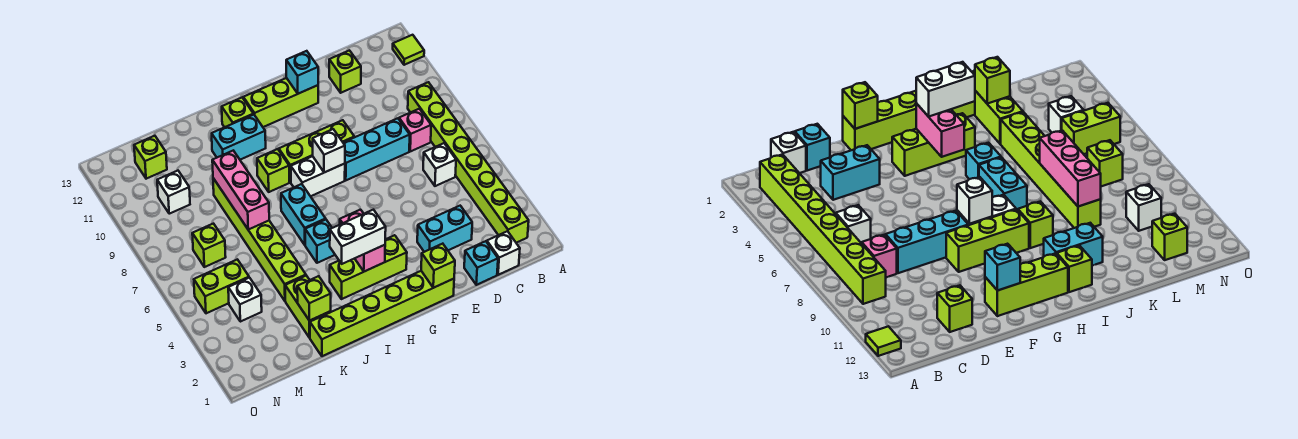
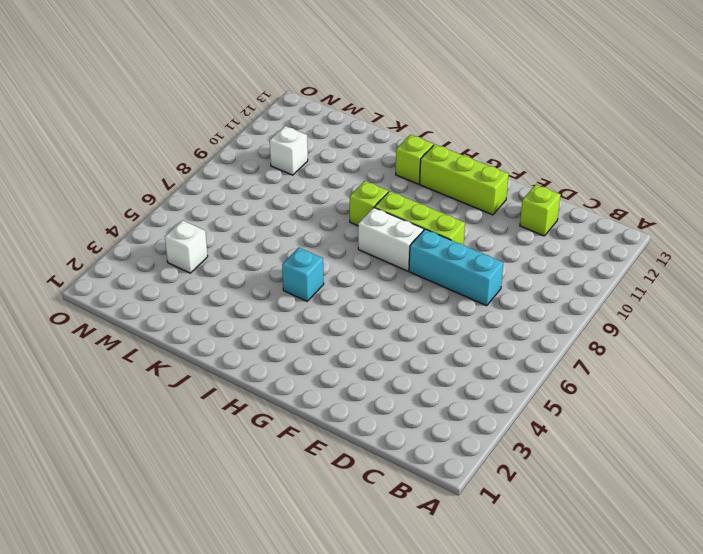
none -> lime 1x1 tile [393,35,424,65]
none -> lime 1x8 brick [408,82,529,243]
none -> white 1x1 brick [487,231,520,275]
none -> white 1x1 brick [423,143,456,186]

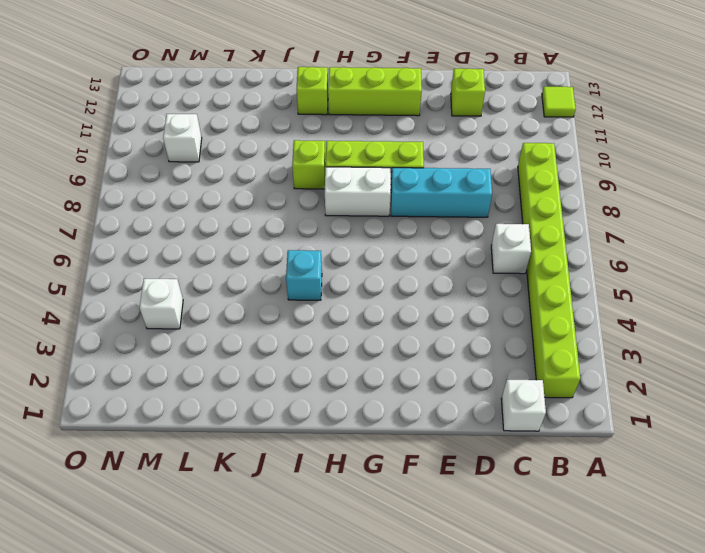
none -> pink 1x1 brick [399,109,431,151]
none -> cyan 1x1 brick [464,241,498,285]
none -> cyan 1x2 brick [417,206,472,252]
none -> lime 1x6 brick [310,271,454,356]

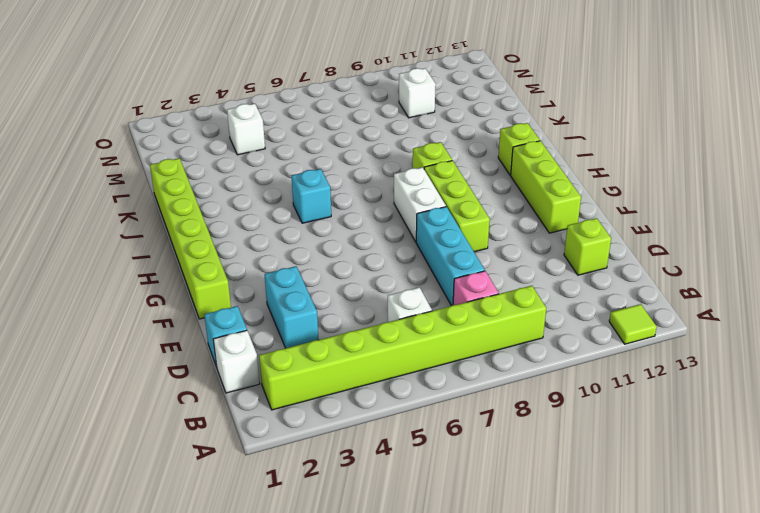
none -> lime 1x3 brick [330,235,407,299]
none -> cyan 1x2 brick [281,184,326,245]
none -> cyan 1x2 brick [212,114,266,160]
none -> lime 1x2 brick [285,276,331,338]

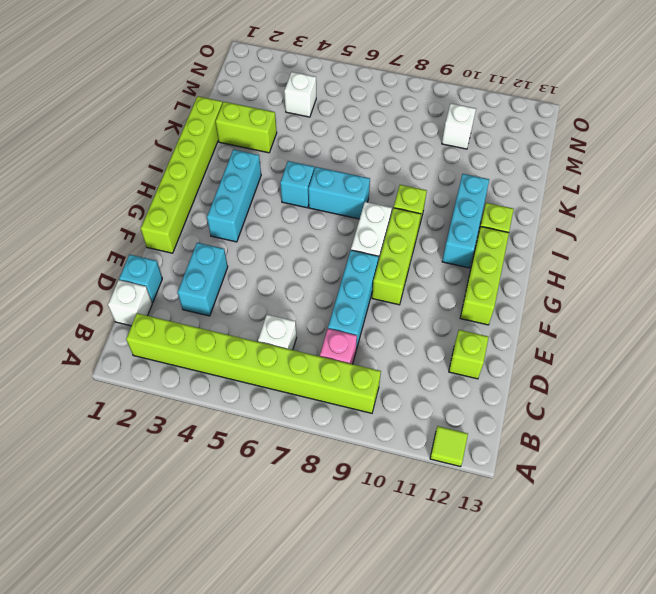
cyan 1x3 brick [207,150,261,242] -> lime 1x3 brick [330,235,407,299]
cyan 1x3 brick [442,174,489,268] -> cyan 1x2 brick [212,114,266,160]
none -> lime 1x6 brick [213,178,306,301]
none -> lime 1x2 brick [194,259,249,313]
none -> lime 1x1 brick [192,224,226,267]
none -> lime 1x1 brick [134,136,167,179]

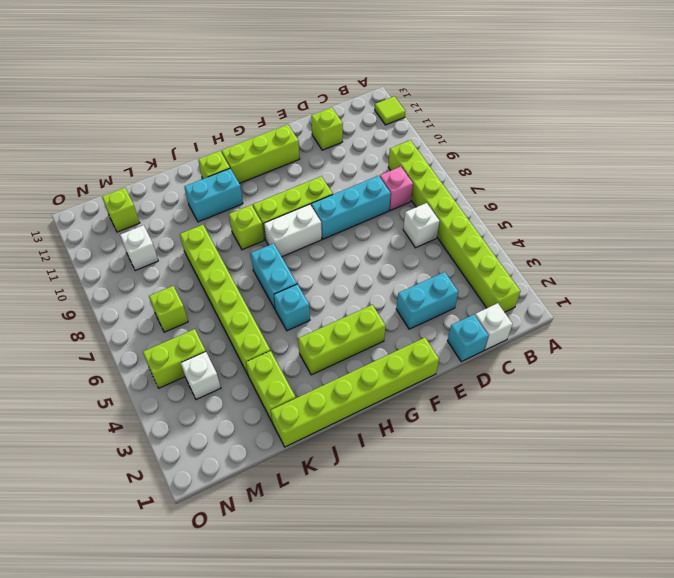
none -> lime 1x1 brick [421,244,455,288]
none -> cyan 1x1 brick [286,51,318,94]
none -> white 1x1 brick [313,129,345,172]
none -> pink 1x2 brick [340,210,385,271]

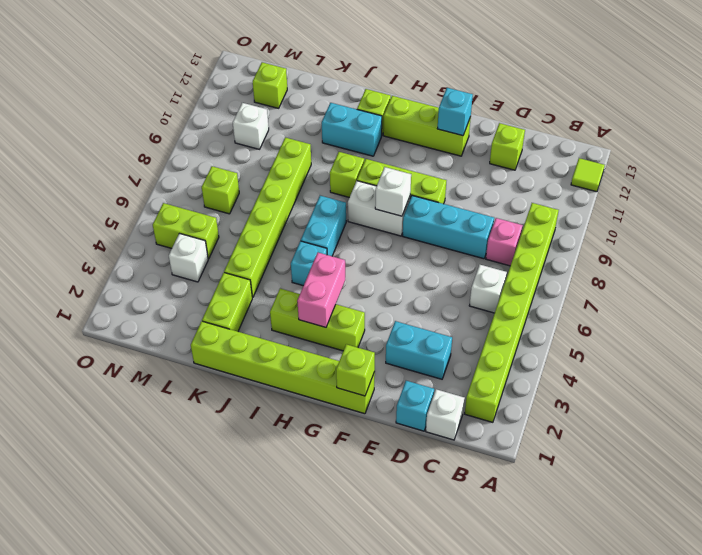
none -> lime 1x1 brick [297,276,331,321]
none -> pink 1x3 brick [212,151,269,230]
none -> white 1x2 brick [330,210,386,264]

